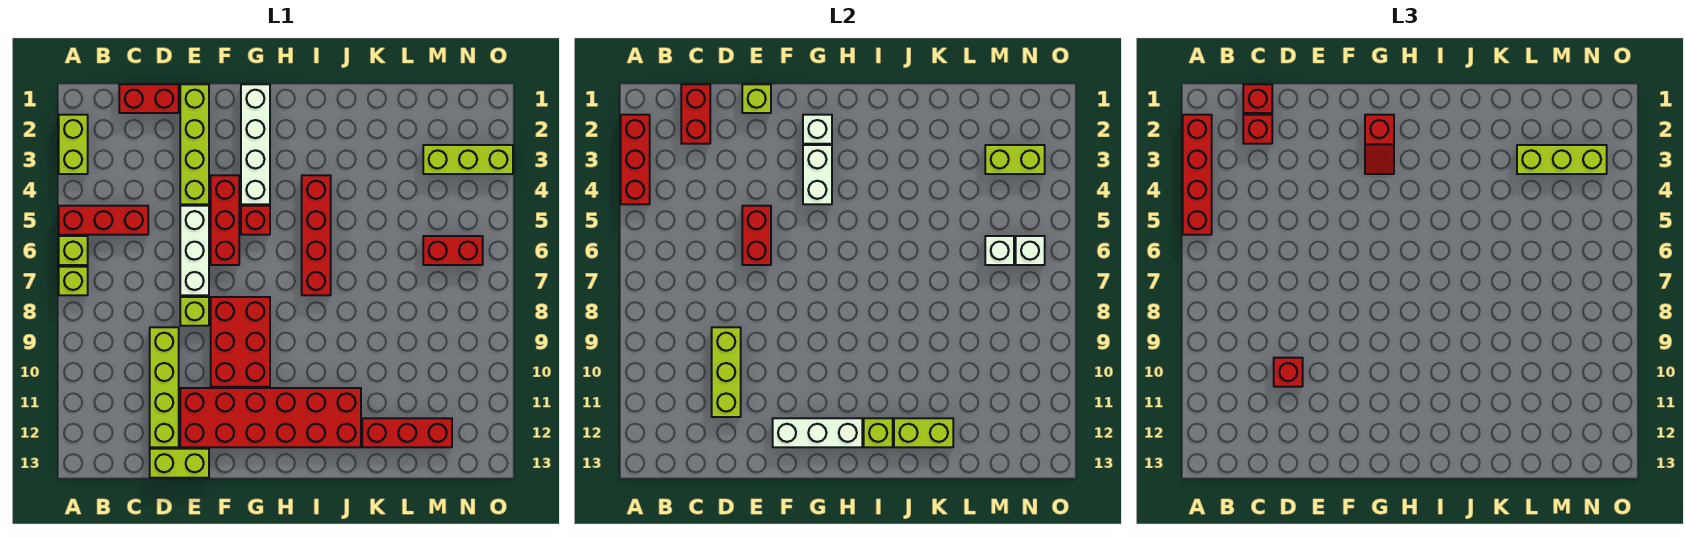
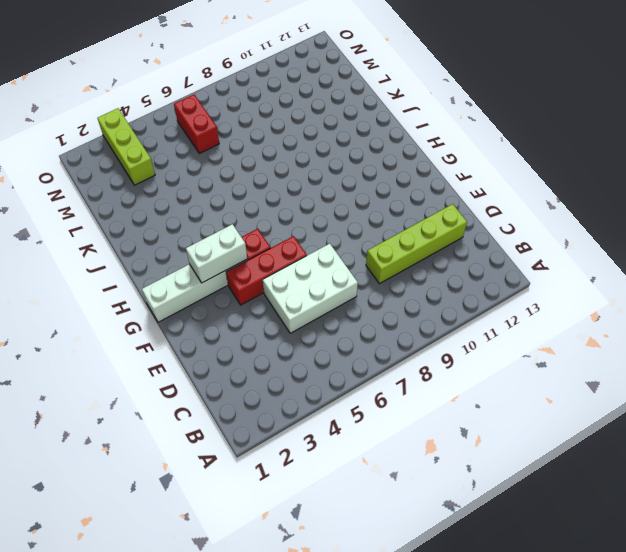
white 2x3 brick [263,244,358,333] -> white 1x3 brick [180,206,209,295]
none -> lime 1x2 brick [59,115,88,174]
none -> red 1x3 brick [59,206,148,235]
none -> lime 1x1 brick [59,236,88,265]
none -> lime 1x1 brick [59,267,88,295]

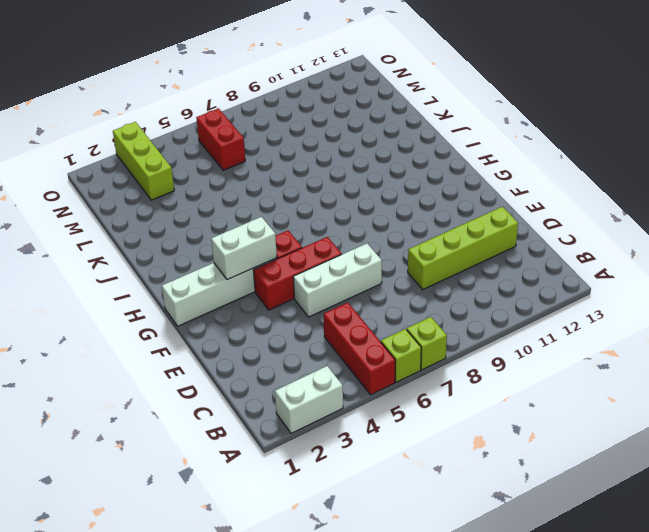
white 1x2 brick [275,366,343,433] -> lime 1x2 brick [59,115,88,174]
none -> red 1x2 brick [119,84,179,113]
none -> lime 1x2 brick [150,449,209,478]
none -> lime 1x4 brick [180,84,209,204]
none -> lime 1x1 brick [180,297,209,326]

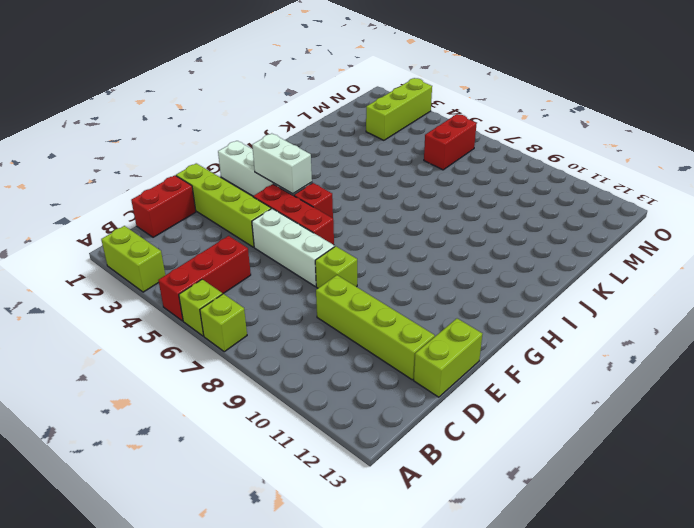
none -> red 2x6 brick [180,388,361,447]
none -> red 2x3 brick [211,297,270,387]
none -> red 1x4 brick [302,175,331,295]
none -> red 1x3 brick [362,418,452,447]

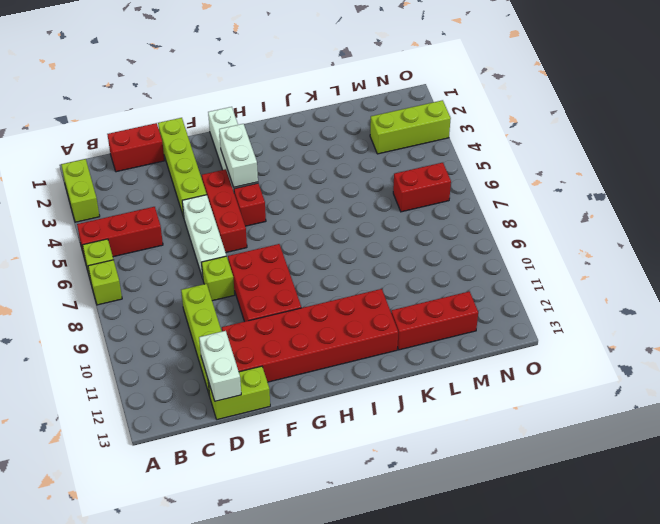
white 1x2 brick [199,331,241,401] -> none
none -> red 1x4 brick [302,175,331,295]
none -> red 1x3 brick [621,115,650,204]
none -> red 1x2 brick [681,84,710,144]
none -> lime 1x3 brick [712,327,741,417]

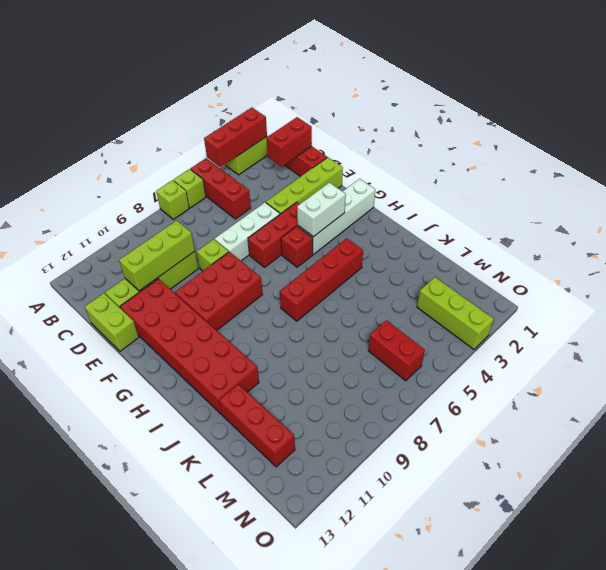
none -> lime 1x1 brick [742,84,771,113]
none -> red 1x2 brick [742,206,771,265]
none -> white 1x3 brick [773,418,862,447]
none -> white 1x1 brick [803,115,832,144]

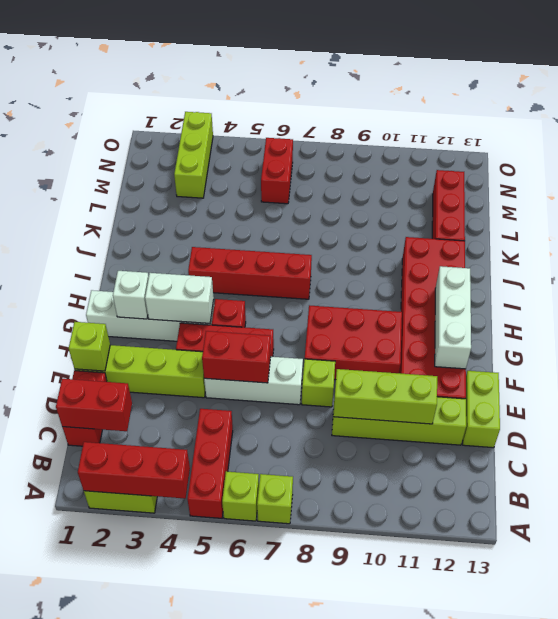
none -> lime 1x1 brick [864,418,893,447]
none -> lime 1x2 brick [894,418,953,447]
none -> lime 1x2 brick [985,145,1045,174]
none -> white 1x1 brick [985,236,1014,265]

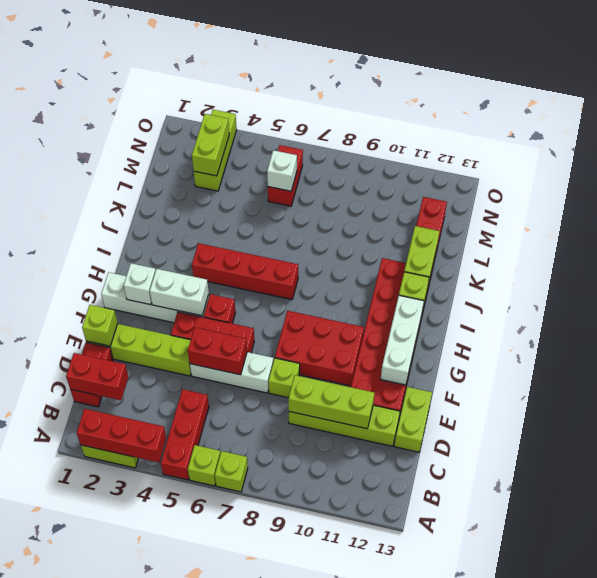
none -> white 1x1 brick [1016,236,1045,265]
none -> red 1x4 brick [1183,115,1212,235]
none -> red 1x1 brick [1243,84,1272,113]
none -> red 1x1 brick [1243,115,1272,144]

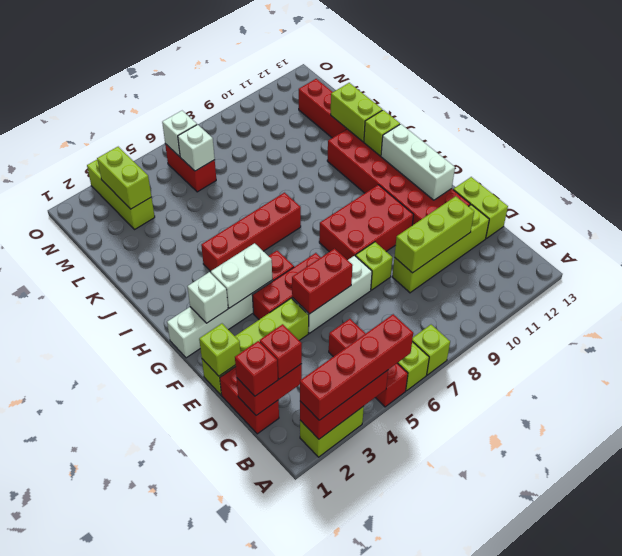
none -> red 1x1 brick [1274,358,1303,387]
none -> red 1x2 slope [1365,115,1394,174]
none -> lime 1x3 brick [1517,145,1607,174]

